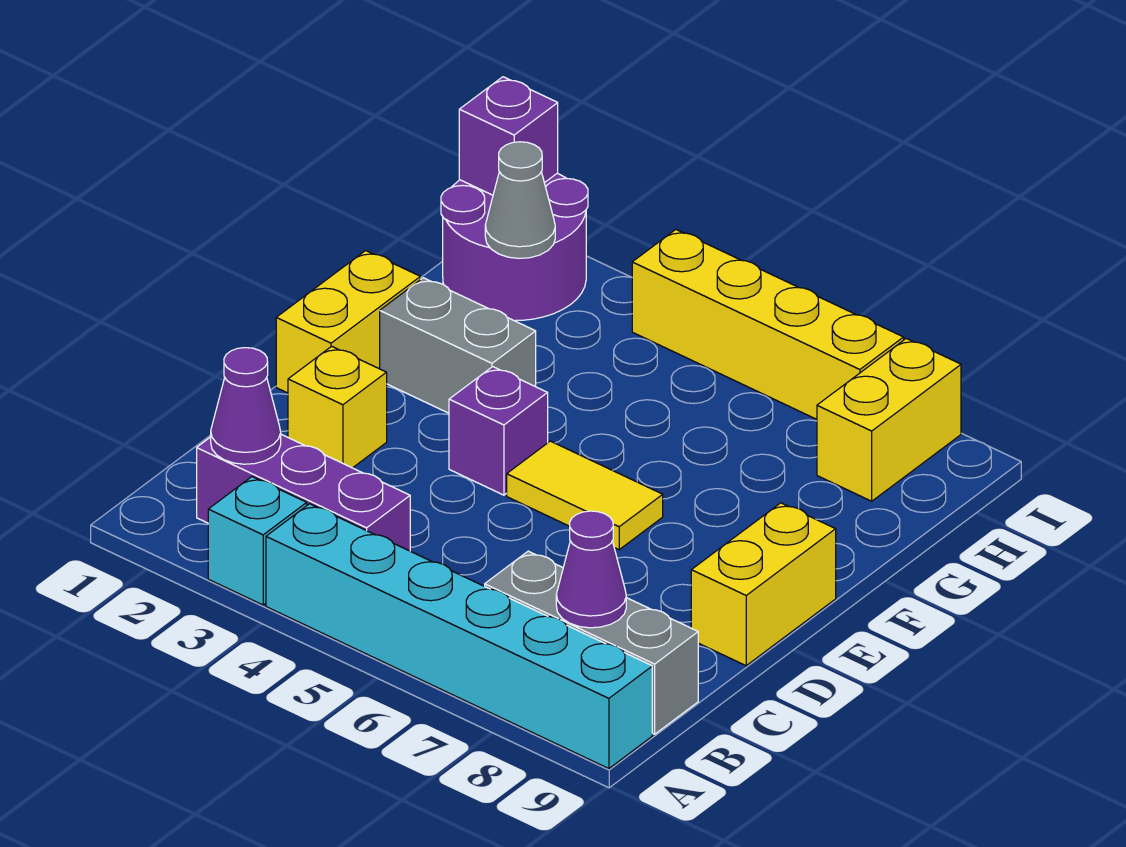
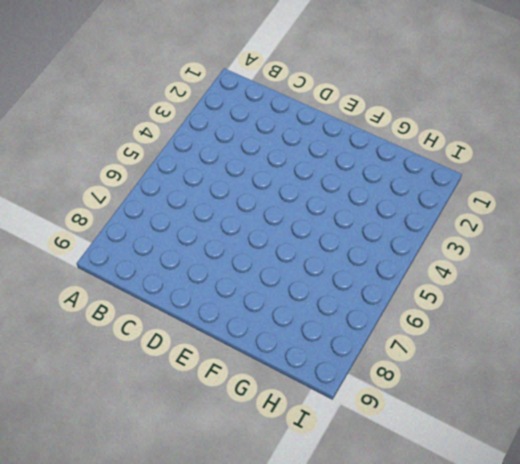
none -> cyan 1x1 brick [208,477,307,605]
none -> cyan 1x6 brick [266,504,652,769]
none -> purple 1x3 brick [197,434,410,551]

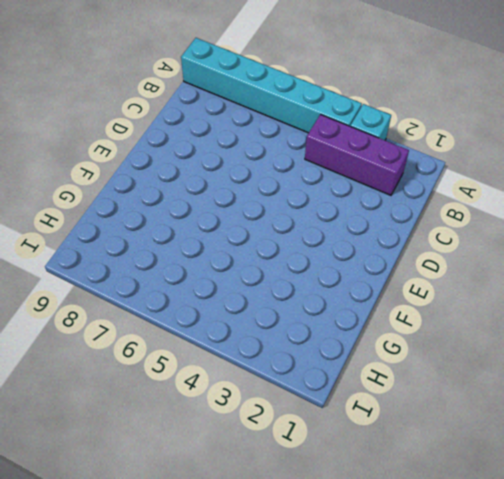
none -> grey 1x3 brick [485,551,698,734]
none -> yellow 1x1 brick [288,346,387,468]
none -> yellow 1x2 brick [691,503,836,666]

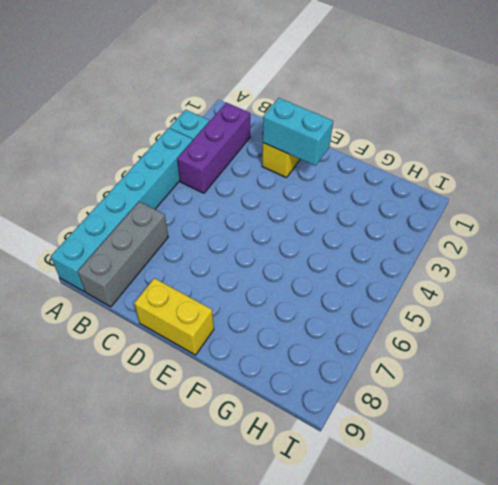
cyan 1x2 brick [263,98,333,166] -> none
none -> yellow 1x2 brick [276,251,420,393]
none -> purple 1x1 brick [449,367,548,495]
none -> yellow 1x2 tile [507,441,663,550]

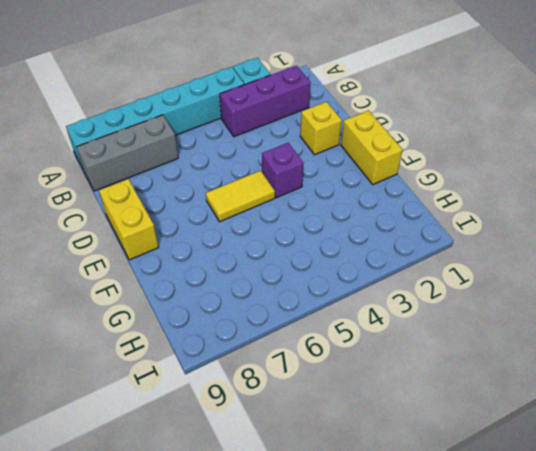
none -> grey 1x2 brick [380,278,536,413]
none -> purple 2x2 round brick [441,173,588,321]
none -> yellow 1x2 brick [817,338,961,501]

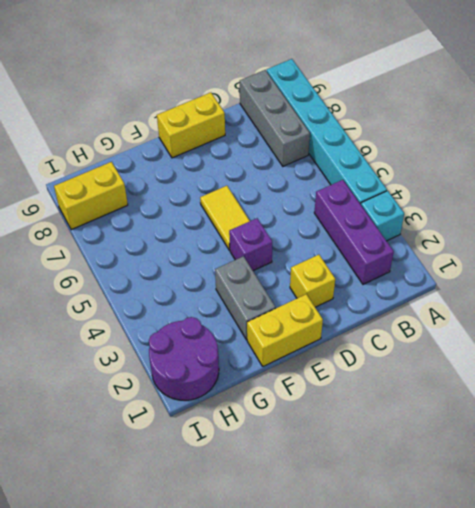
none -> yellow 1x4 brick [632,230,904,419]
none -> purple 1x1 cone [211,348,281,464]
none -> purple 1x1 cone [556,511,626,628]

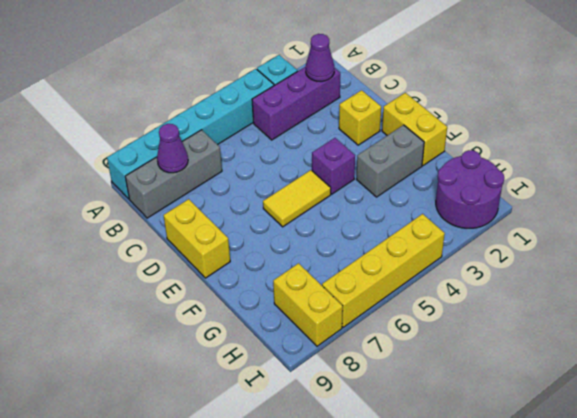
none -> grey 1x1 cone [485,142,555,258]
none -> purple 1x1 brick [459,77,558,195]

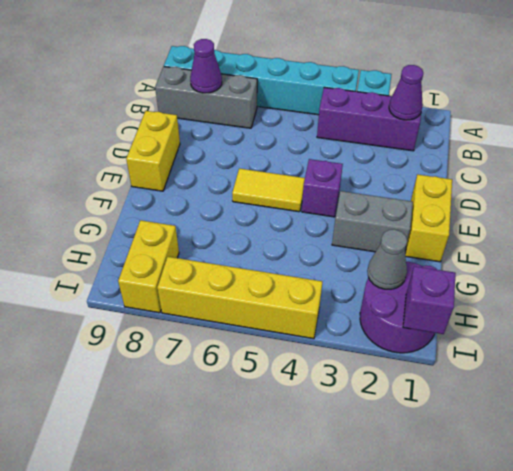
none -> yellow 1x1 brick [288,346,387,468]

